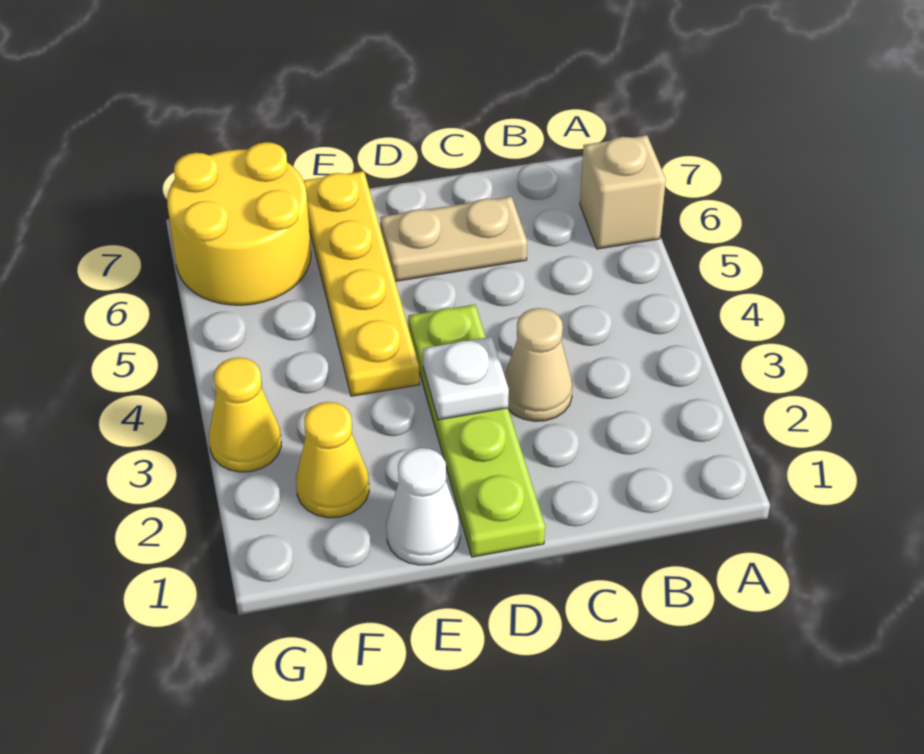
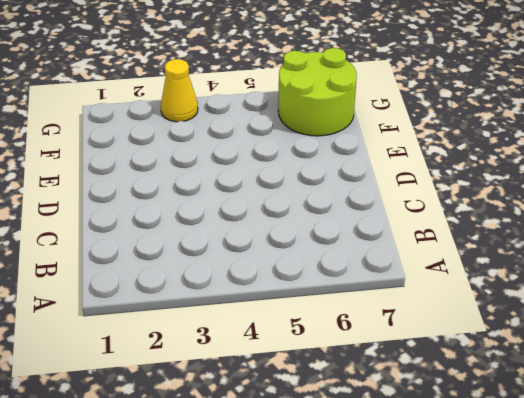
lime 2x2 round brick [278,48,357,136] -> yellow 2x2 round brick [167,142,311,305]
none -> tan 1x1 brick [580,135,666,249]
none -> tan 1x1 cone [505,308,572,421]

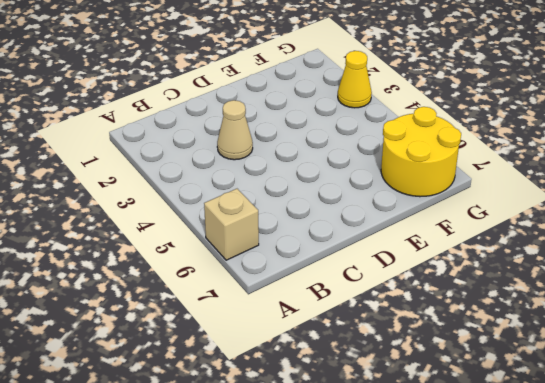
none -> tan 1x2 plate [380,197,527,281]
none -> lime 1x4 plate [408,305,545,557]

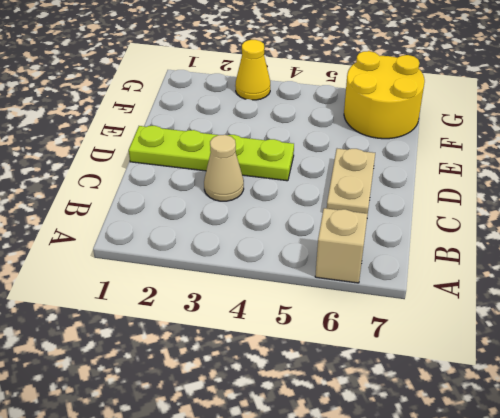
none -> white 1x1 cone [386,448,460,565]
none -> yellow 1x4 plate [303,171,420,396]

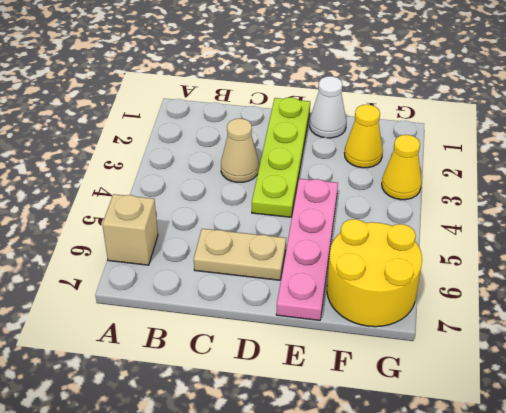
pink 1x4 plate [276,179,338,320] -> yellow 1x4 plate [303,171,420,396]
none -> white 1x1 plate [423,337,509,420]

